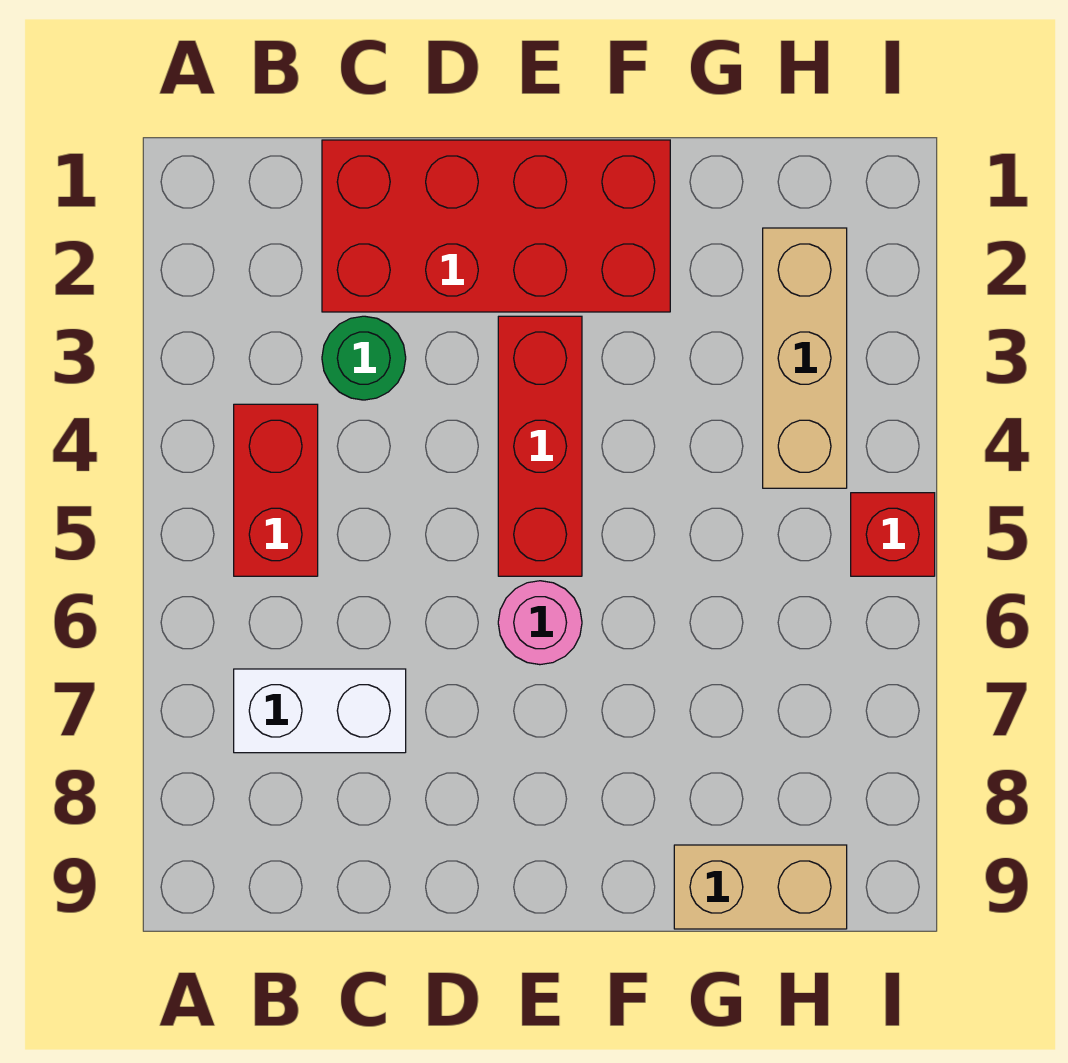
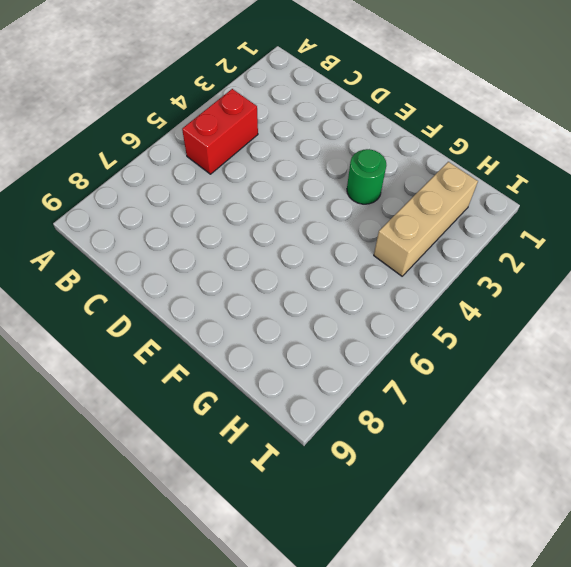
green 1x1 round brick [347,149,386,204] -> green 1x1 round brick moved to [322,316,406,400]
none -> white 1x2 brick [234,669,406,753]
none -> red 2x4 brick [322,140,670,312]

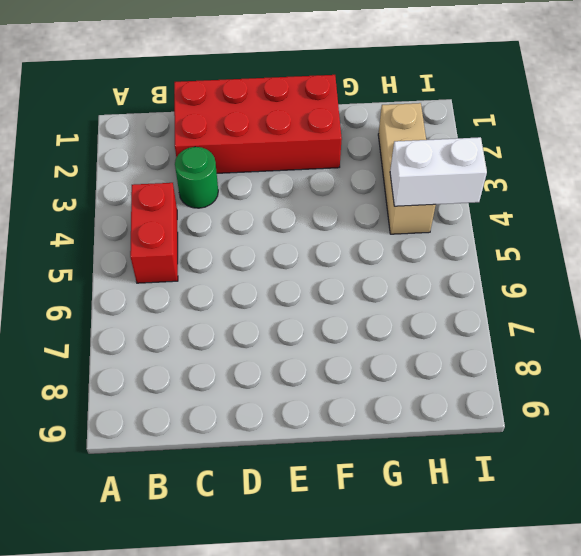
white 1x2 brick [390,137,487,206] -> white 1x2 brick moved to [234,669,406,753]
none -> red 1x3 brick [498,316,582,576]
none -> pink 1x1 round brick [498,581,582,665]

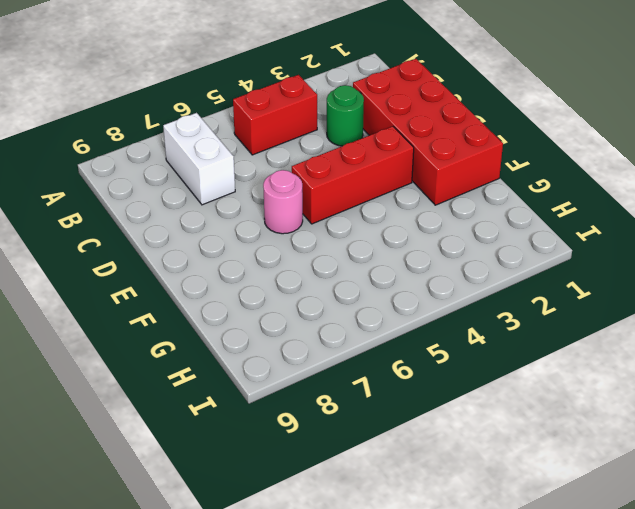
none -> tan 1x2 brick [674,845,847,929]
none -> tan 1x3 brick [763,228,847,488]

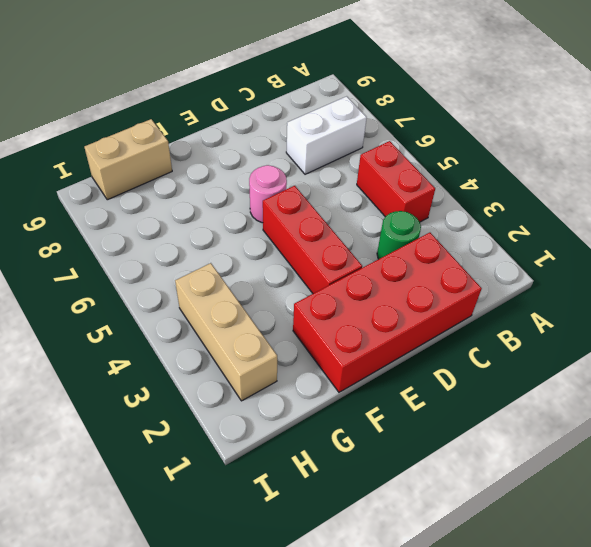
none -> red 1x1 brick [851,493,935,576]

